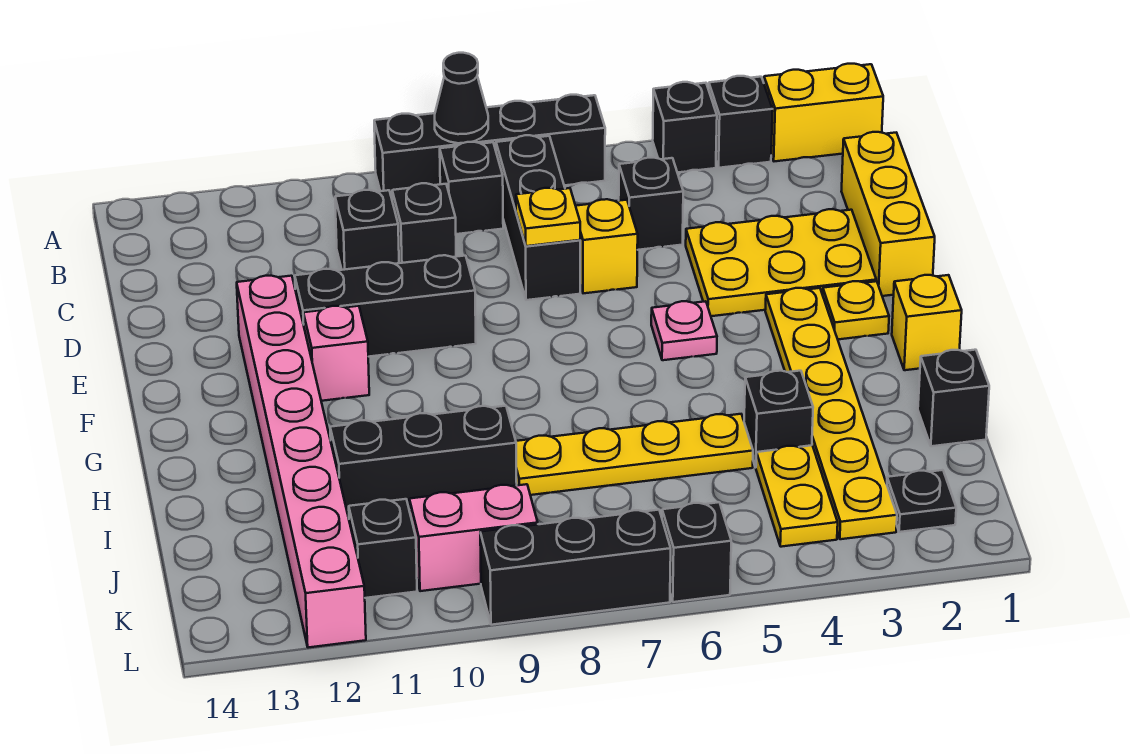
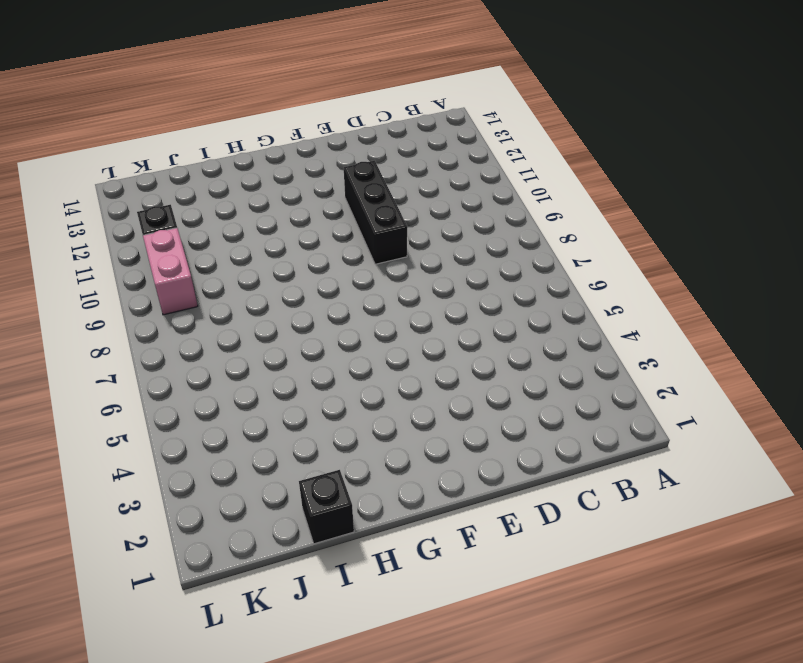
none -> yellow 1x2 brick [764,64,883,161]
none -> black 1x1 brick [709,76,773,168]
none -> black 1x1 brick [653,82,717,173]
none -> black 1x4 brick [374,95,605,198]

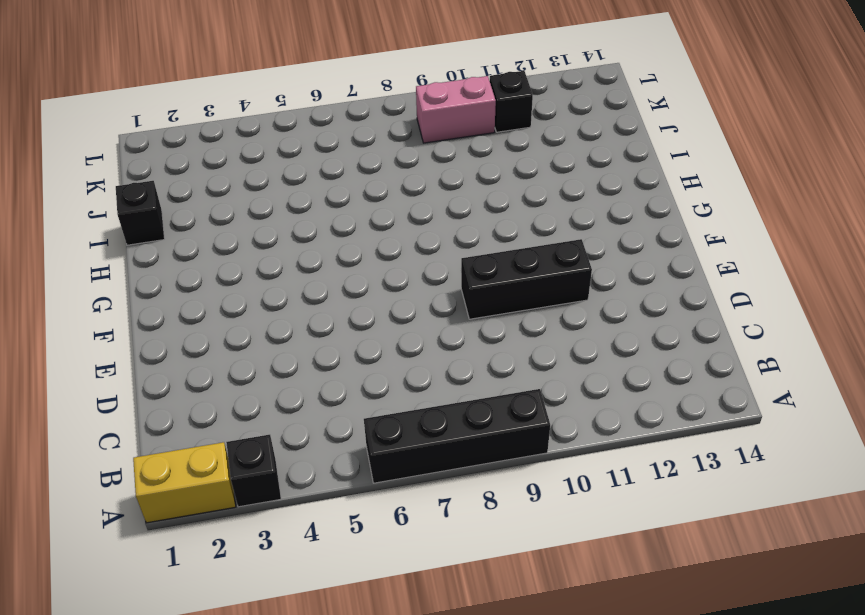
none -> black 1x1 brick [653,82,717,173]
none -> black 1x3 brick [496,135,580,300]
none -> black 1x1 brick [440,142,503,234]
none -> yellow 1x3 brick [841,132,935,296]

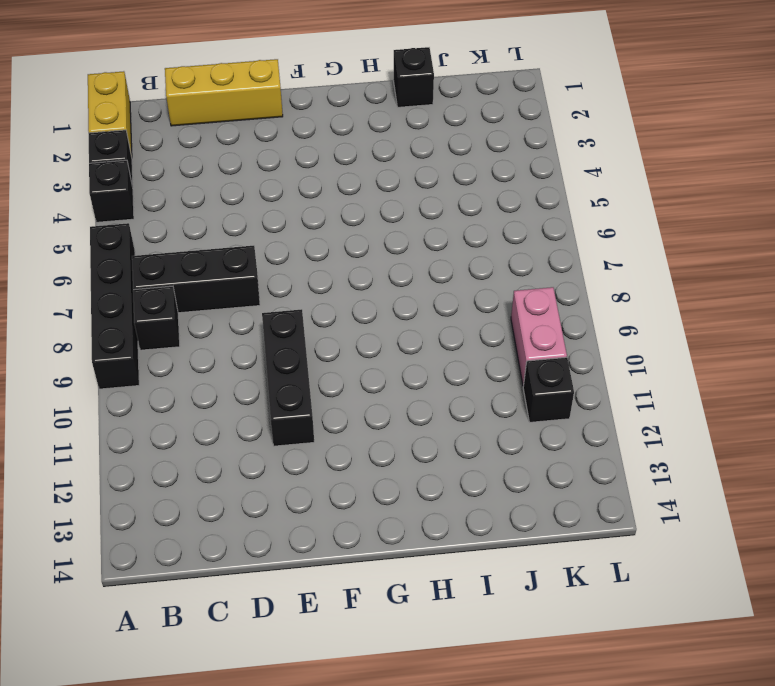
none -> black 1x1 brick [619,158,683,250]
none -> black 1x1 brick [392,183,456,263]
none -> black 1x1 brick [335,190,399,270]
none -> yellow 2x3 plate [686,209,876,316]

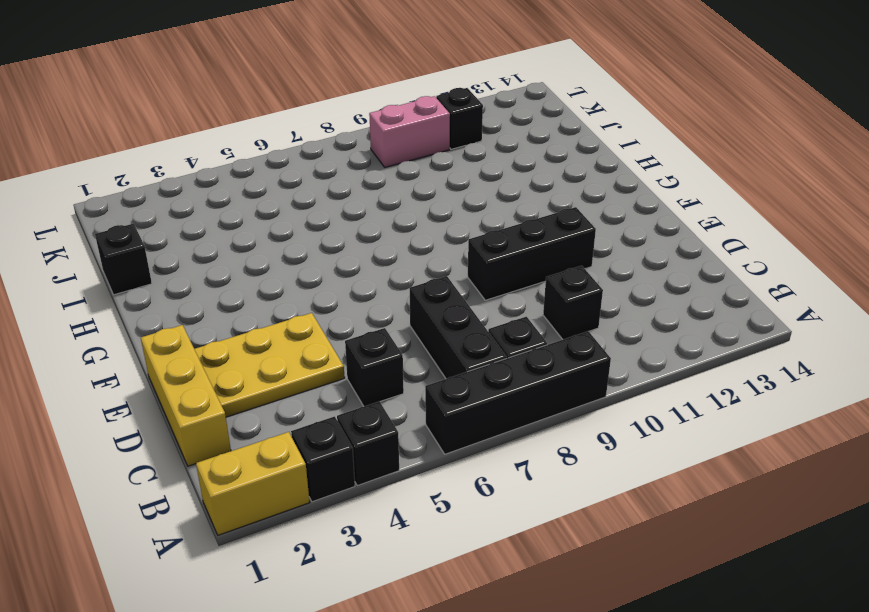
none -> black 1x1 brick [392,183,456,263]
none -> yellow 1x1 brick [576,199,638,293]
none -> pink 1x8 brick [237,276,366,648]
none -> yellow 1x1 plate [823,281,889,339]

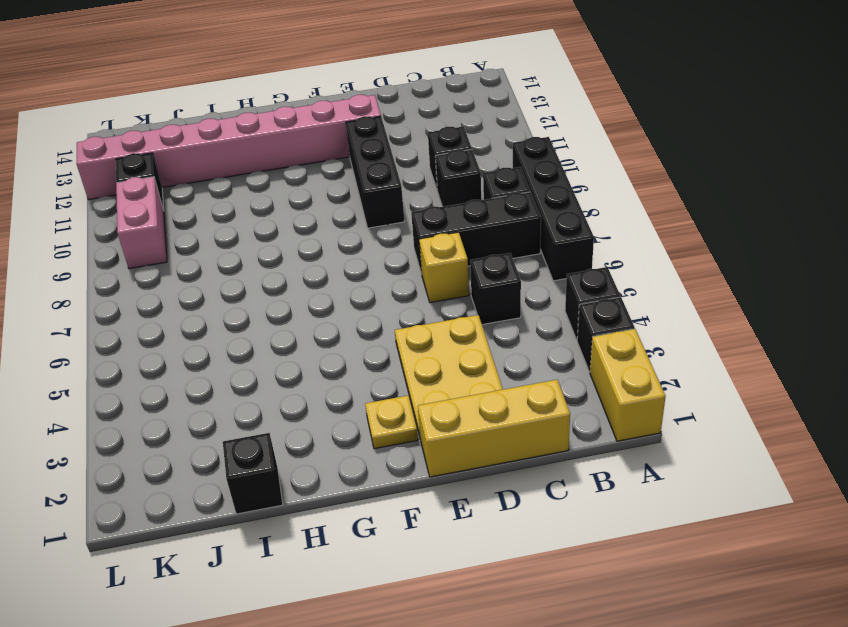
none -> yellow 1x6 plate [765,288,897,539]
none -> pink 1x1 plate [651,301,717,360]
none -> pink 1x1 brick [303,306,369,401]
none -> yellow 1x1 brick [892,275,962,370]

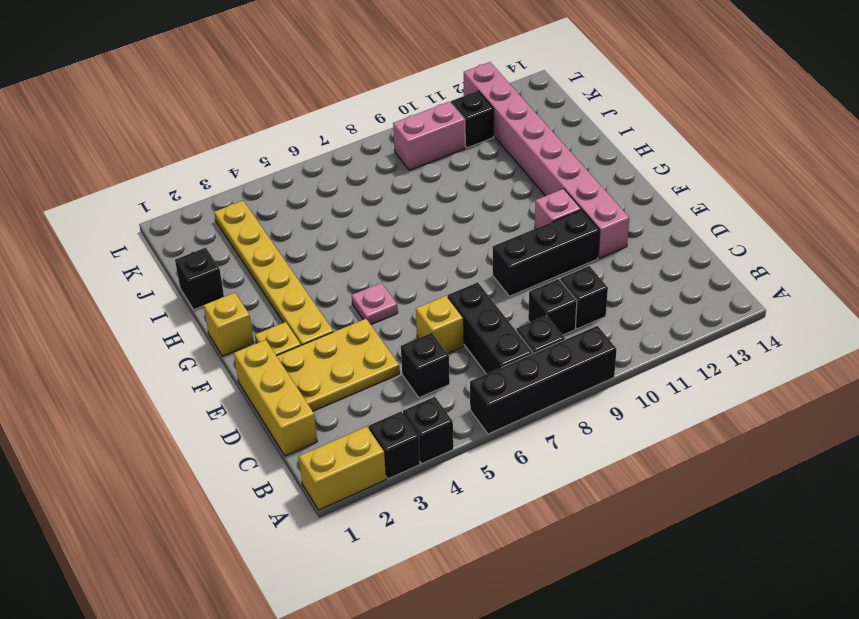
none -> black 1x1 brick [744,371,813,467]
none -> yellow 1x4 plate [516,414,753,495]
none -> black 1x3 brick [330,406,517,517]
none -> yellow 1x2 plate [756,445,838,547]

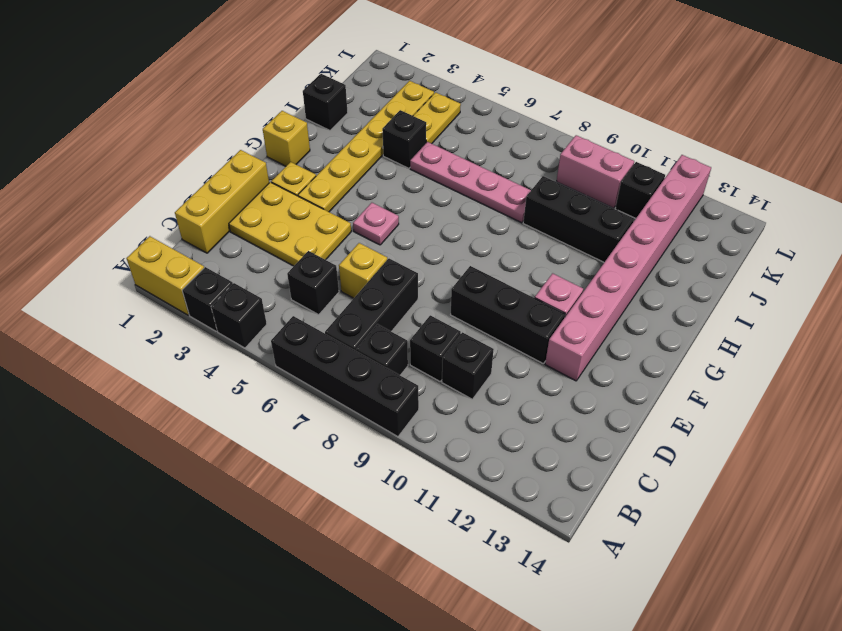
pink 1x4 plate [410,142,531,223] -> yellow 1x4 plate [516,414,753,495]
none -> black 1x1 plate [887,470,956,532]
none -> black 1x1 brick [662,502,731,602]
none -> black 1x3 brick [480,510,671,625]
none -> black 1x1 cone [435,53,488,143]

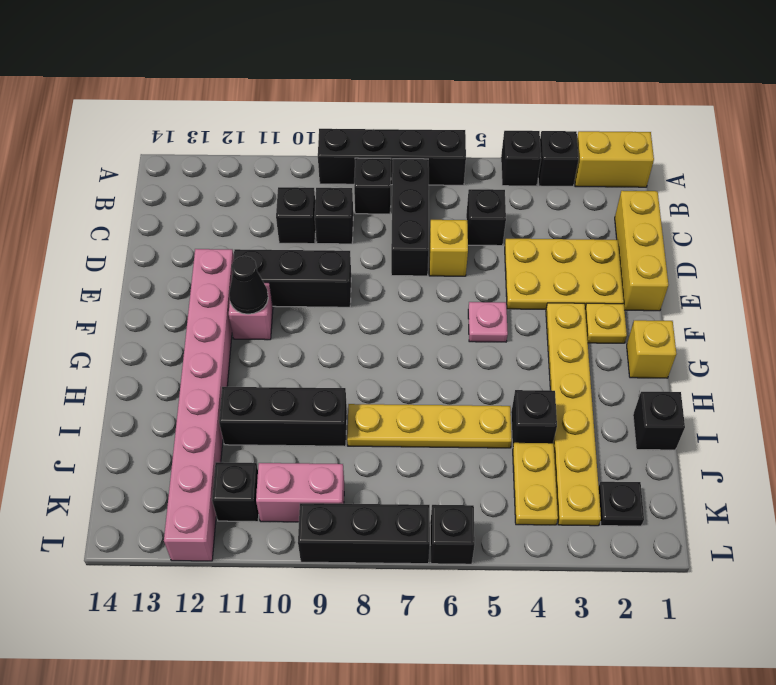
black 1x1 cone [229,256,268,314] -> black 1x1 cone moved to [435,53,488,143]
none -> yellow 1x1 plate [516,188,580,246]

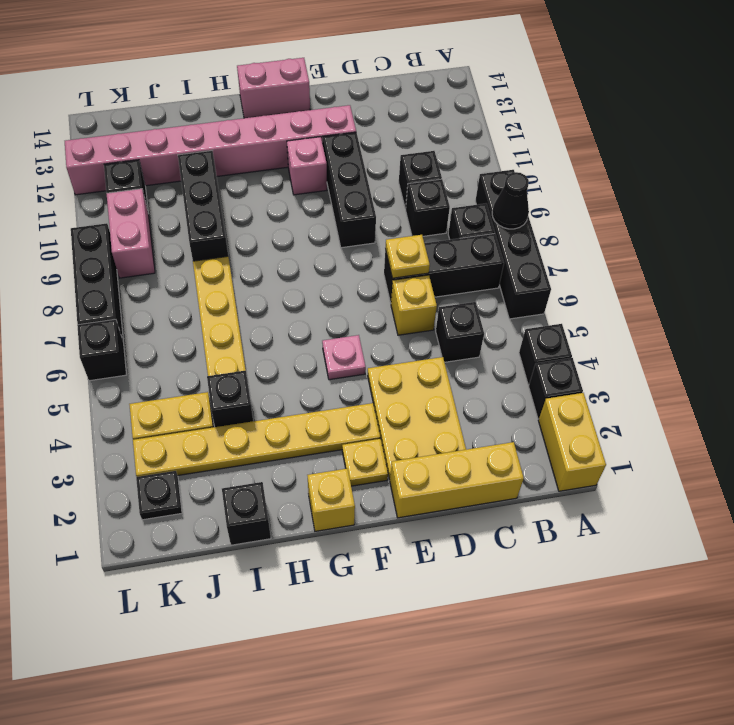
pink 1x2 brick [237,58,310,118] -> none

